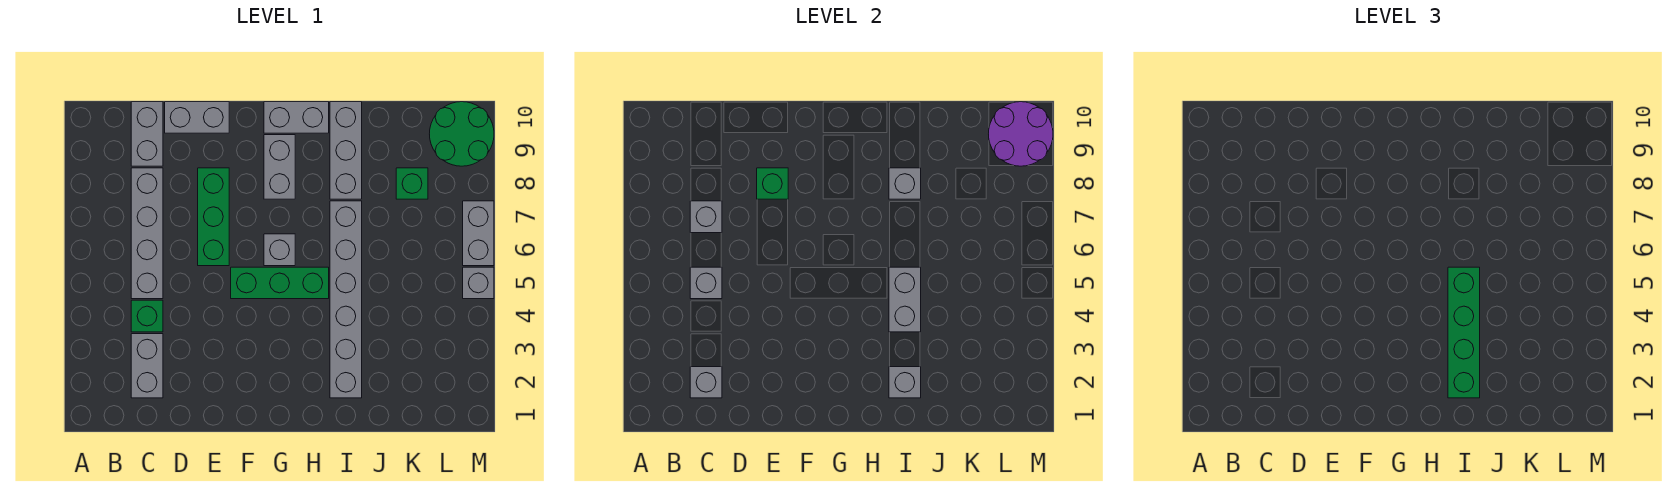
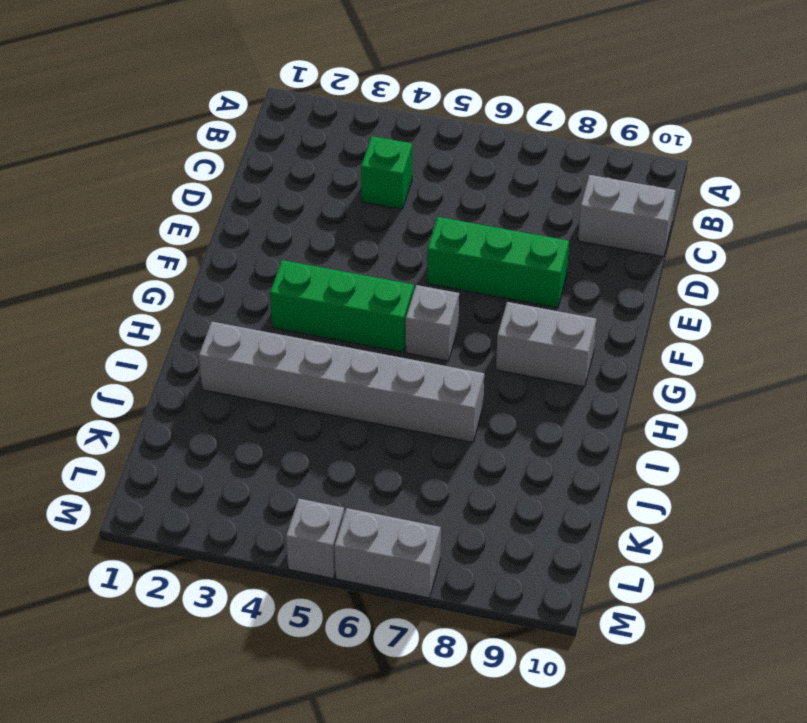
green 1x3 brick [270,260,414,352] -> green 1x3 brick turned to [231,267,329,299]
none -> grey 1x2 brick [131,334,163,398]
none -> grey 1x4 brick [131,168,163,299]
none -> grey 1x2 brick [165,102,229,133]

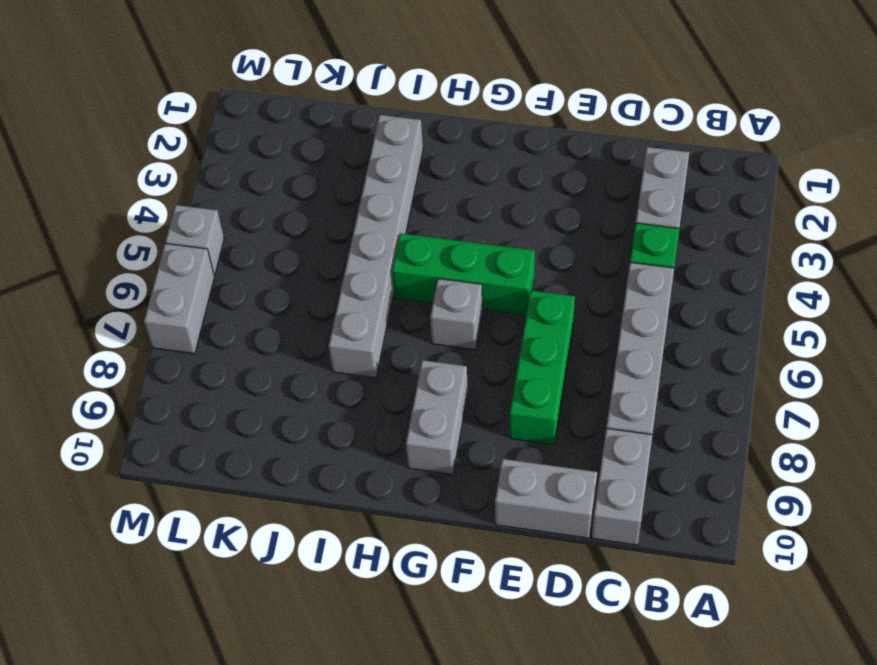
none -> grey 1x2 brick [264,102,329,133]
none -> grey 1x3 brick [330,102,362,199]
none -> green 1x1 brick [396,168,428,199]

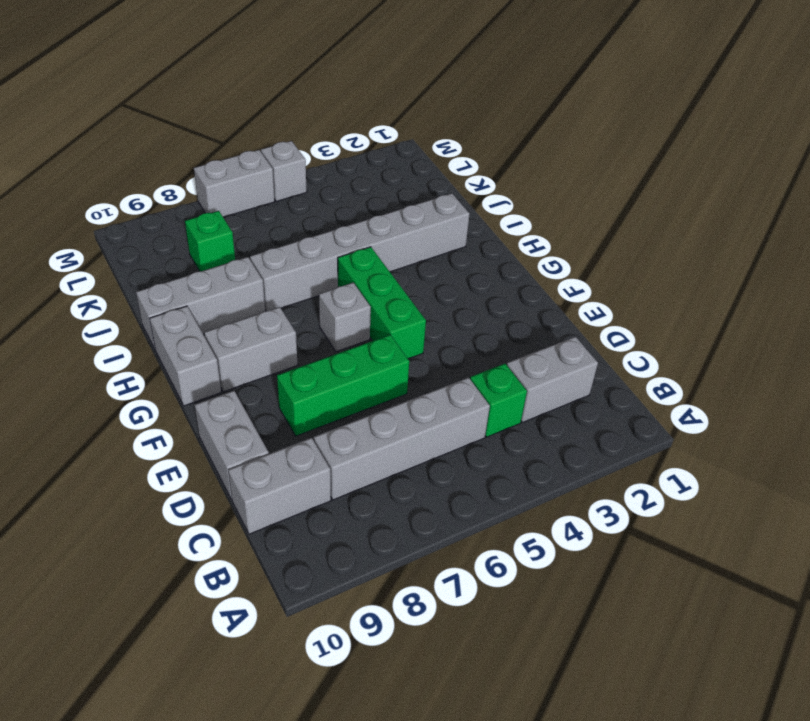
none -> green 2x2 round brick [430,102,494,166]
none -> grey 1x1 brick [690,367,722,398]
none -> grey 1x1 brick [690,267,722,299]

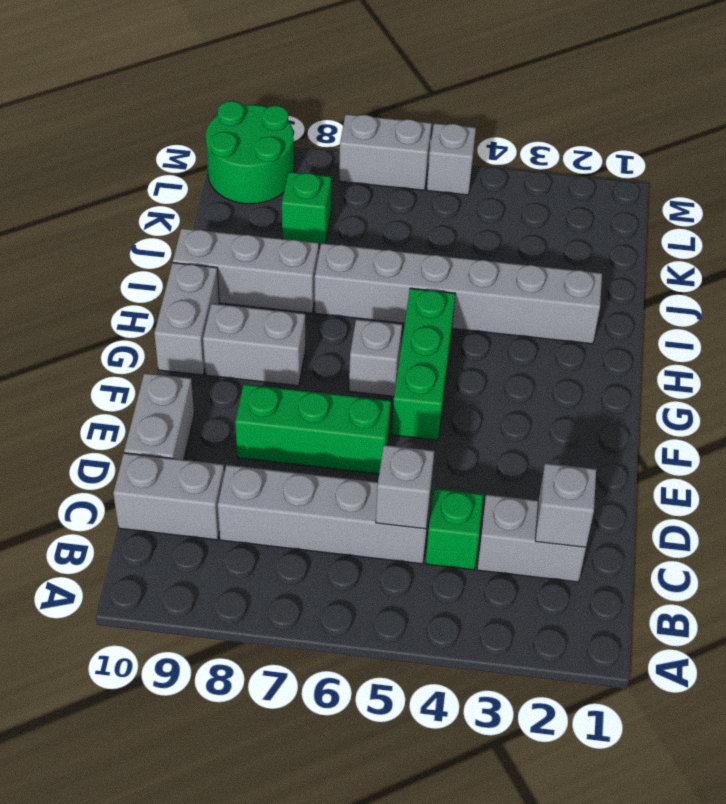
none -> grey 1x1 brick [690,201,722,233]
none -> green 1x1 brick [757,168,788,199]
none -> grey 1x1 brick [889,367,921,398]

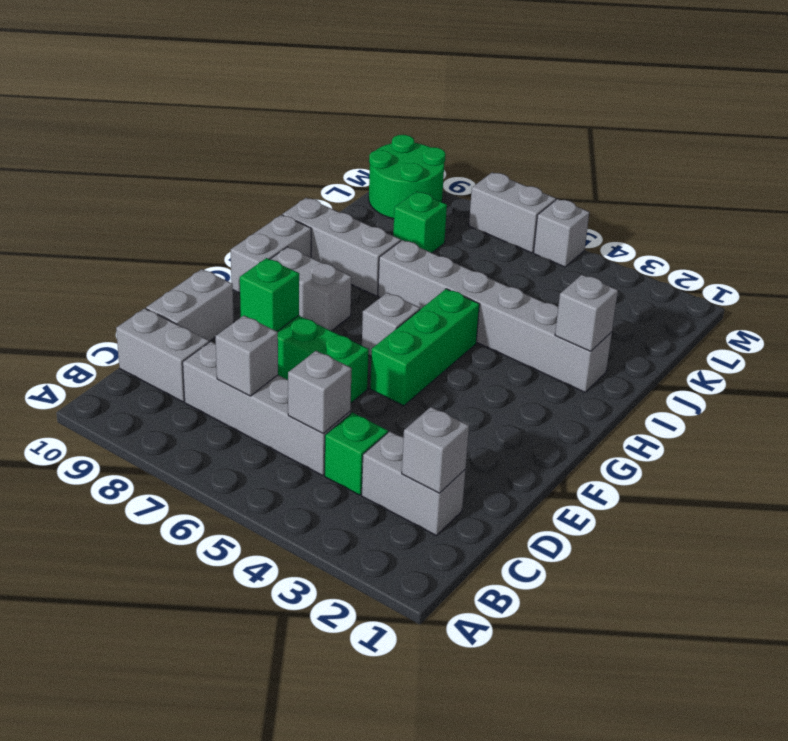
none -> grey 1x2 brick [889,267,921,332]
none -> grey 1x1 brick [889,168,921,199]
none -> purple 2x2 round brick [989,102,1053,166]

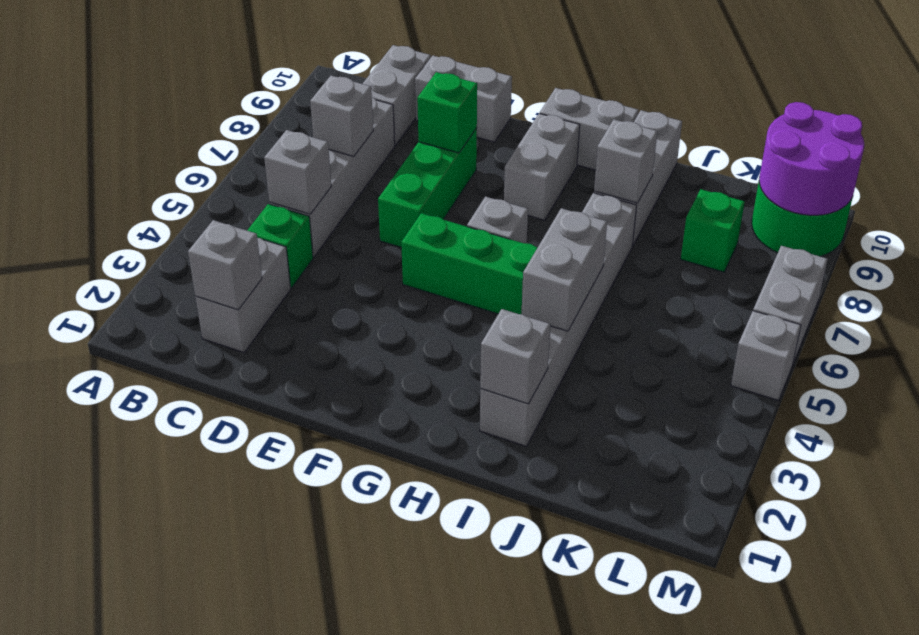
none -> green 1x4 brick [1448,267,1480,398]

